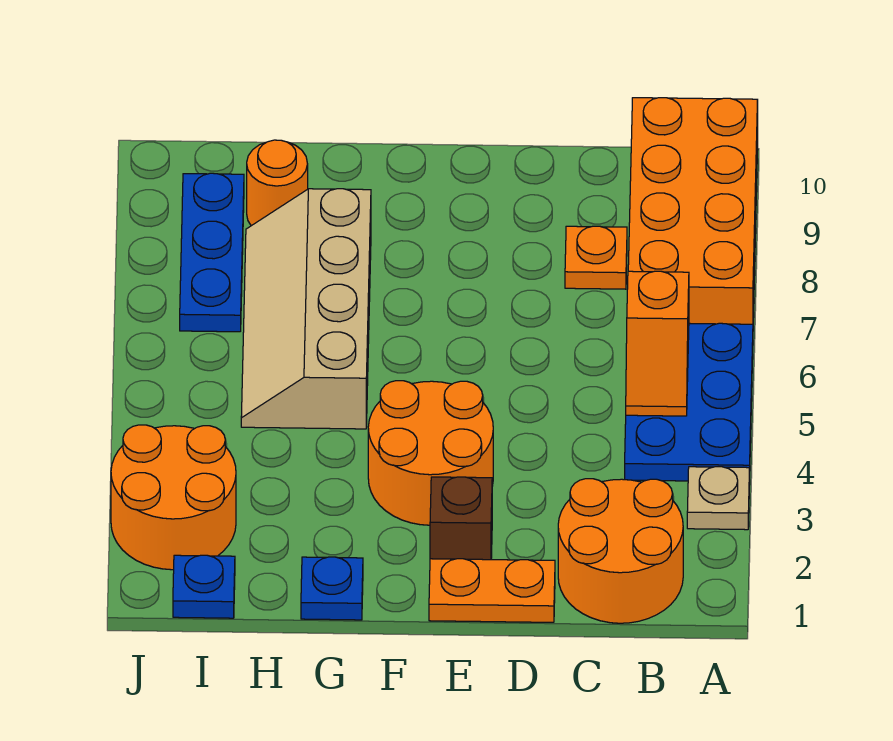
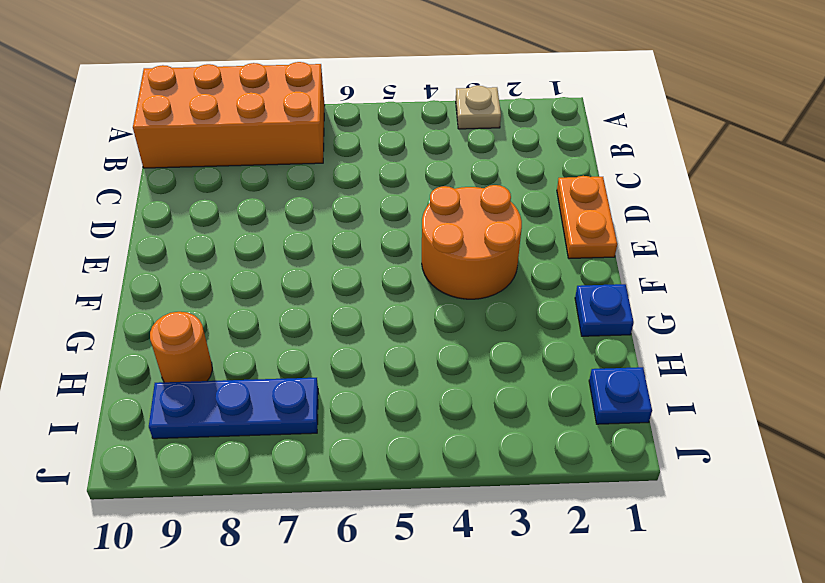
none -> blue 2x3 plate [625,323,753,481]
none -> orange 2x2 round brick [558,479,683,623]
none -> orange 1x1 plate [565,226,627,289]

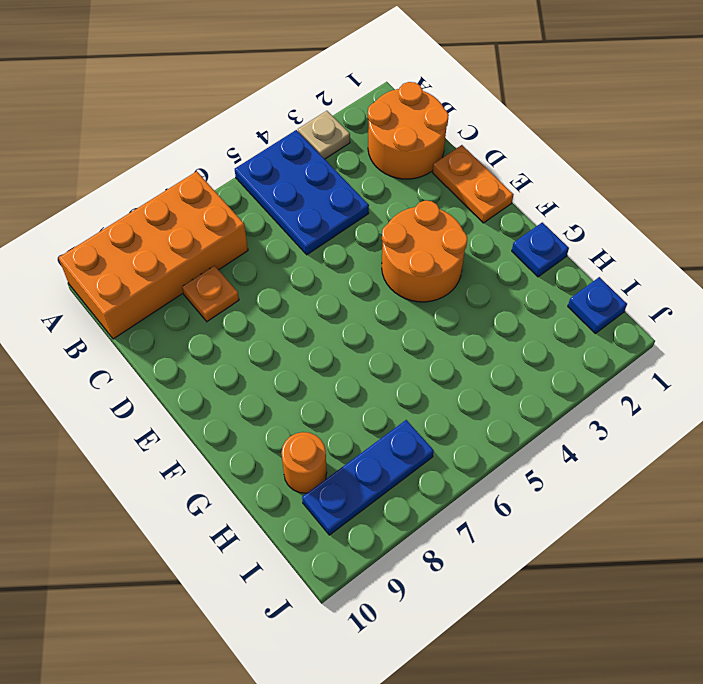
blue 2x3 plate [235,130,369,255] -> blue 2x3 plate turned to [625,323,753,481]
none -> brown 1x1 brick [430,477,492,560]
none -> tan 2x4 slope [241,189,371,429]
none -> orange 2x2 round brick [111,425,236,570]

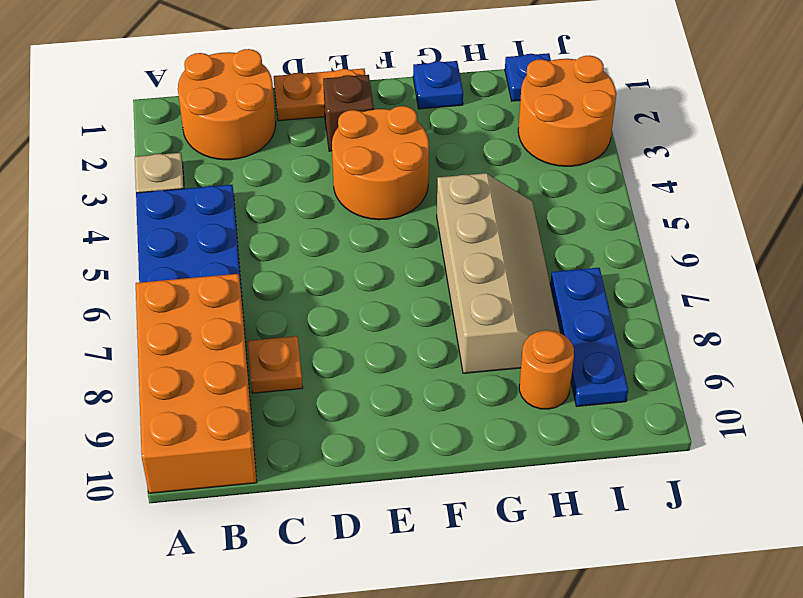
none -> orange 1x2 slope [626,271,689,416]

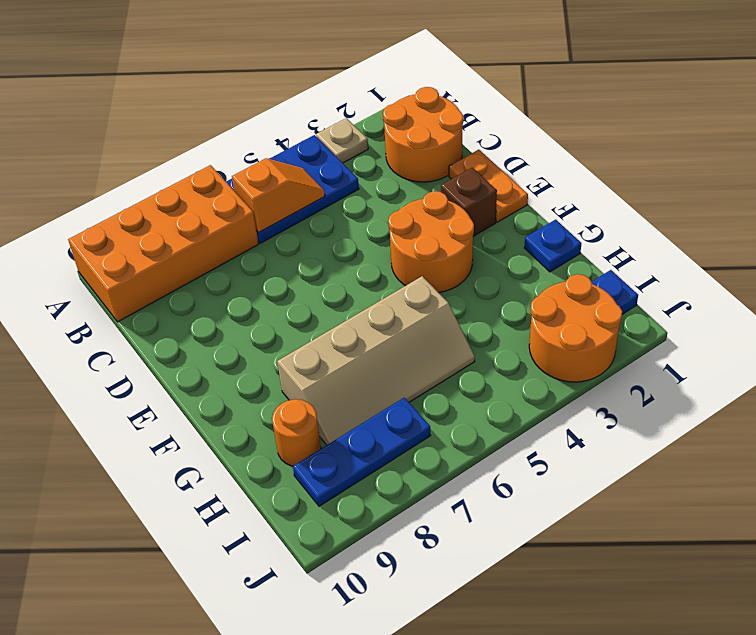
none -> orange 1x1 plate [565,226,627,289]

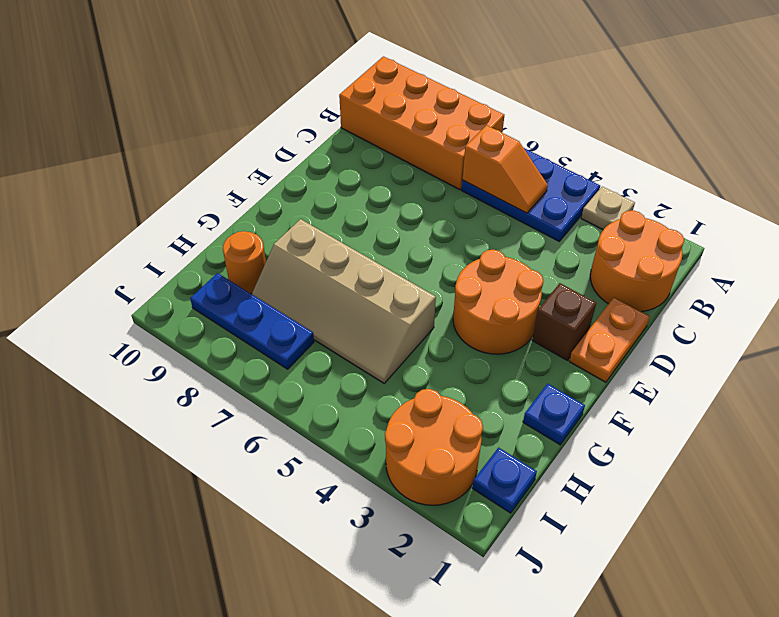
none -> orange 1x1 plate [565,226,627,289]

